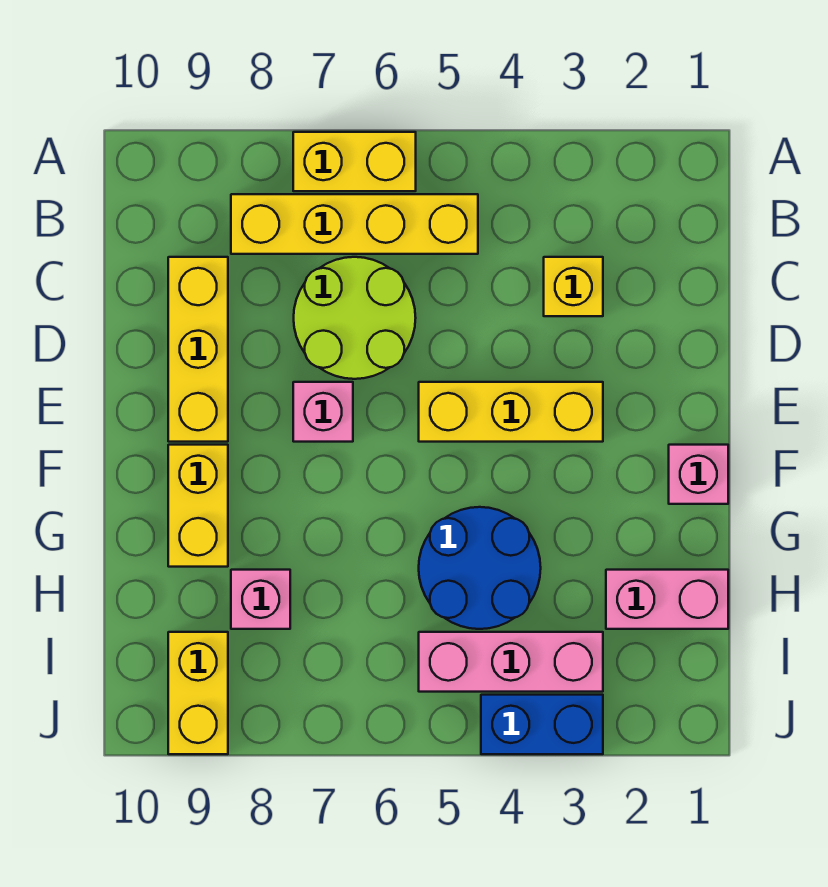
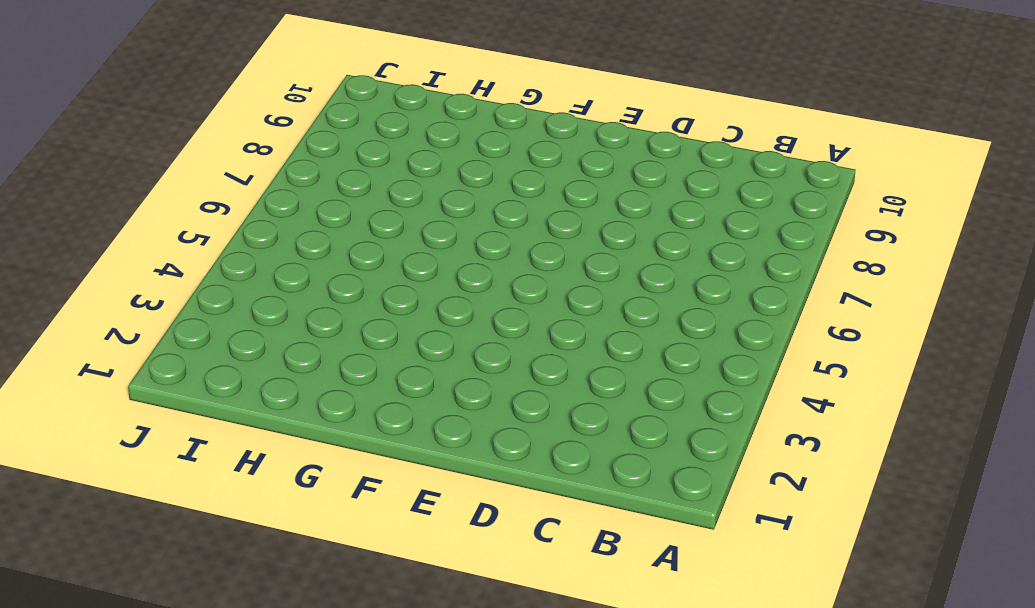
none -> yellow 1x2 brick [293,132,416,191]
none -> yellow 1x4 brick [231,194,478,254]
none -> yellow 1x1 brick [544,257,603,316]

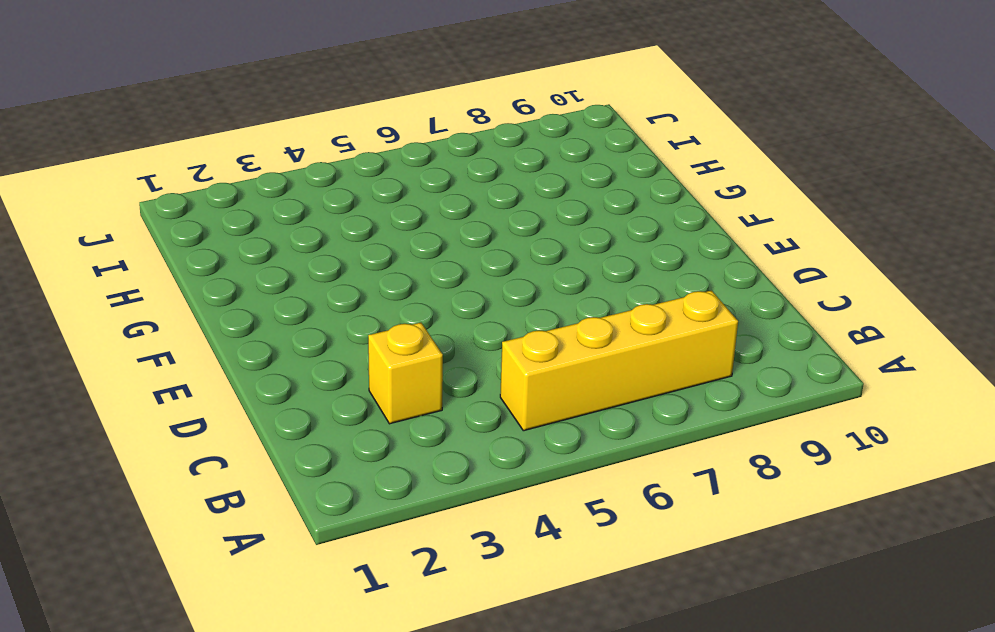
none -> yellow 1x2 brick [293,132,416,191]
none -> lime 2x2 round brick [294,257,416,379]
none -> yellow 1x3 brick [168,257,228,442]

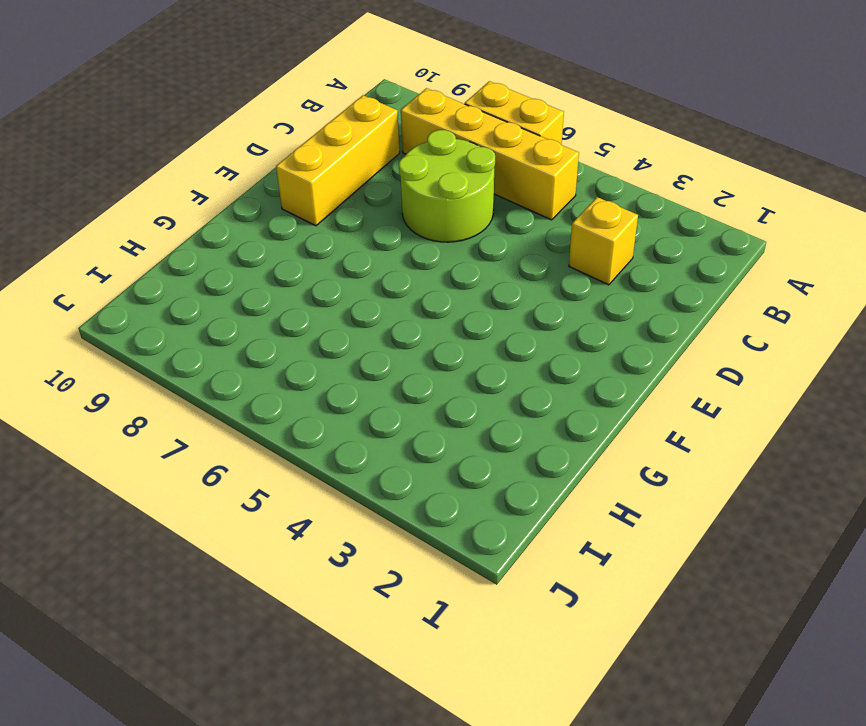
none -> yellow 1x3 brick [419,382,603,442]
none -> pink 1x1 brick [293,382,353,442]
none -> pink 1x1 brick [669,445,728,504]

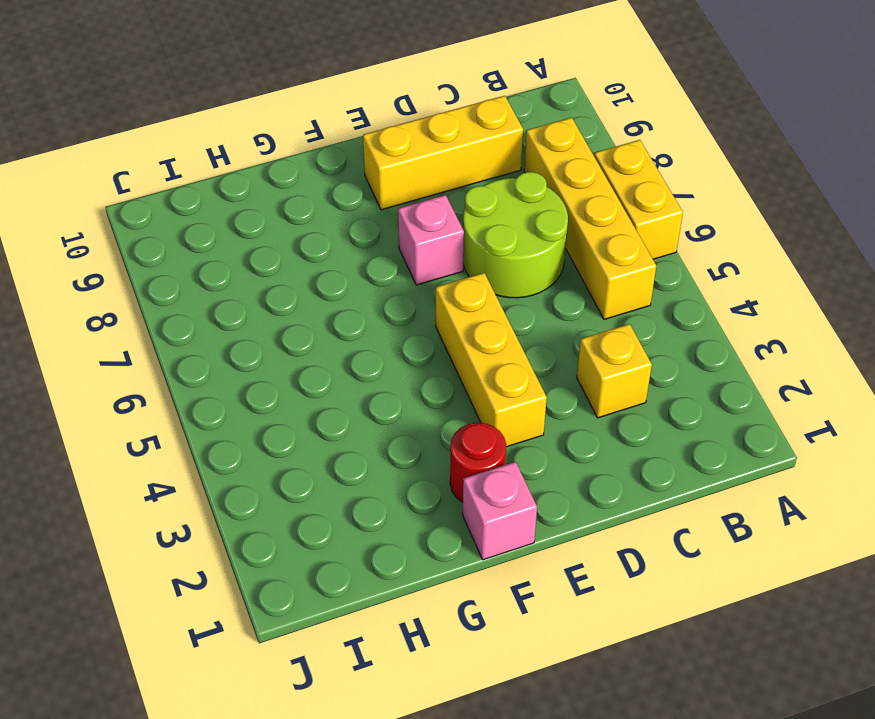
red 1x1 round brick [450,423,506,502] -> none
none -> yellow 1x2 brick [168,445,228,567]
none -> blue 2x2 round brick [419,507,541,629]
none -> pink 1x2 brick [606,570,728,629]

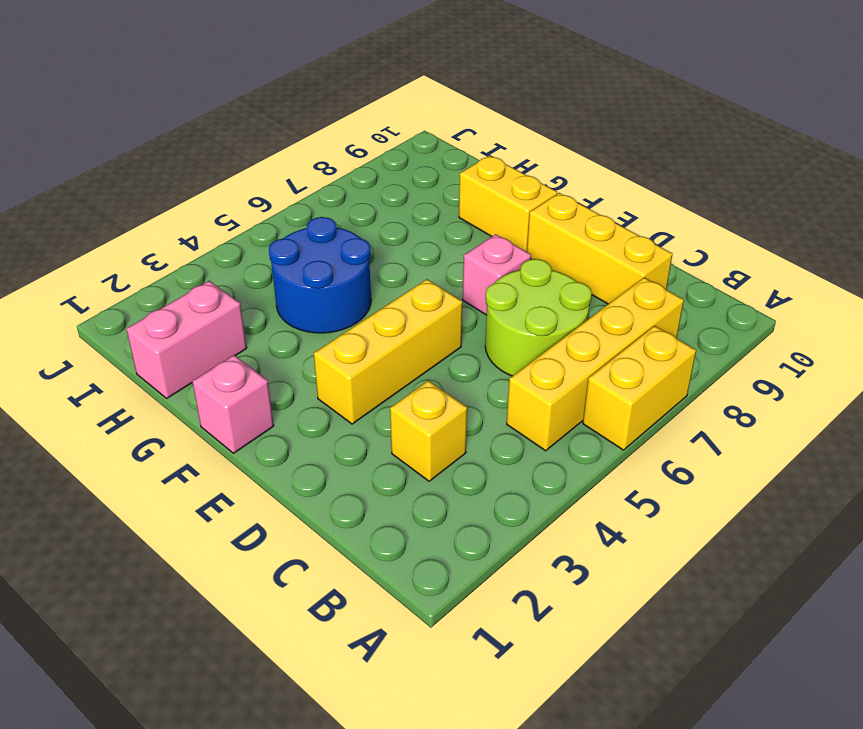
none -> pink 1x1 brick [231,570,290,629]
none -> pink 1x3 brick [419,632,603,692]
none -> yellow 1x2 brick [168,632,228,754]

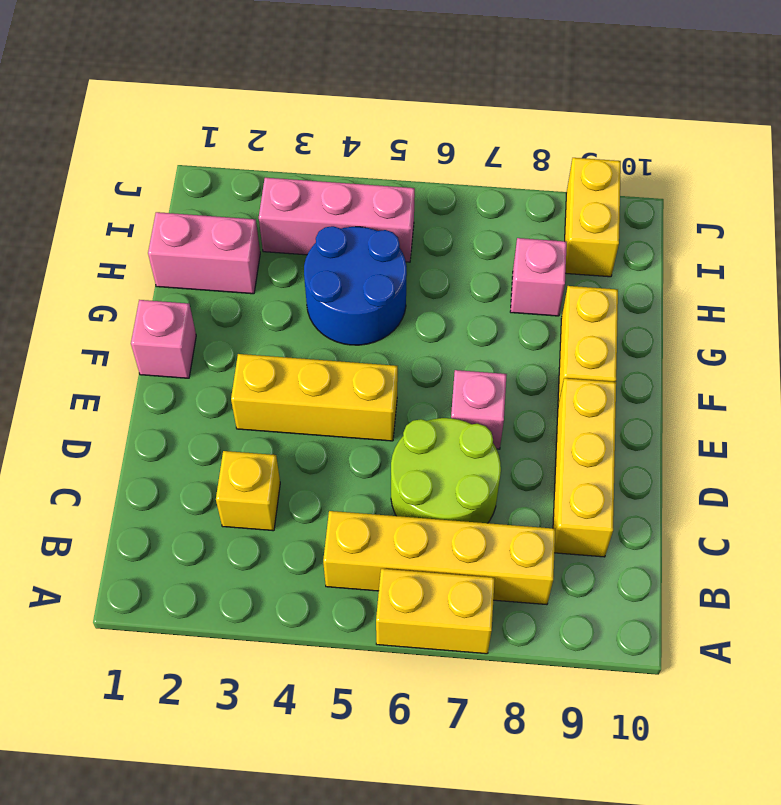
none -> blue 1x2 brick [481,695,603,754]

